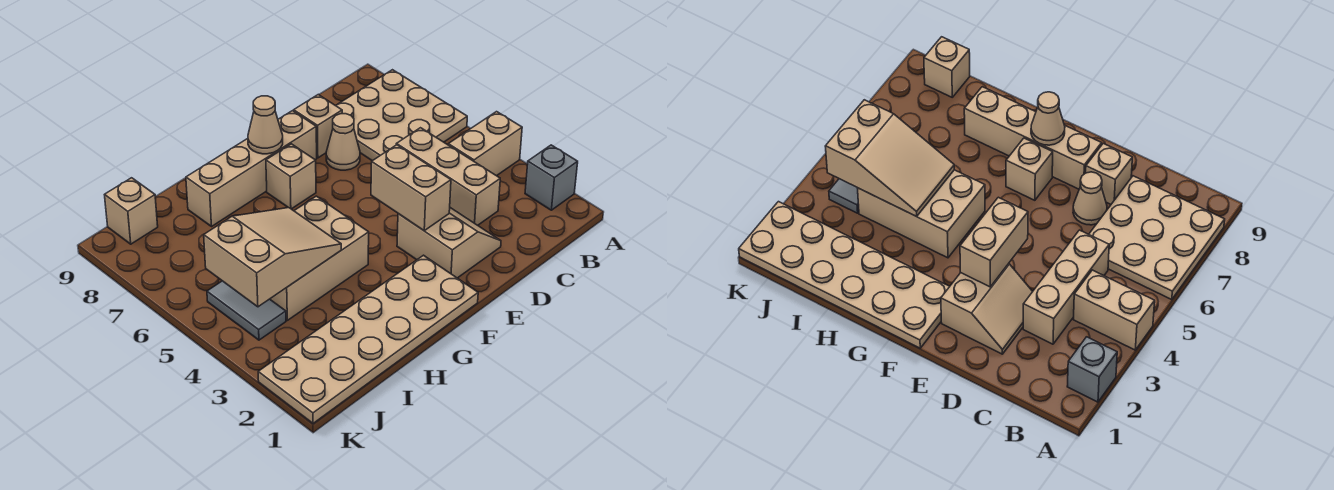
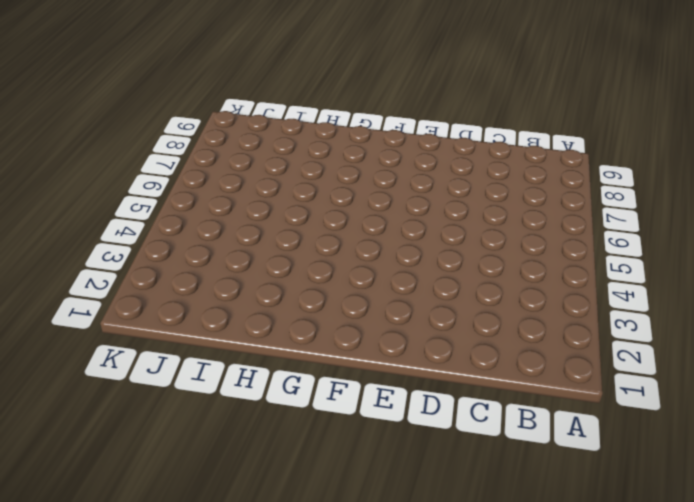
none -> grey 1x1 brick [525,145,578,210]
none -> tan 1x2 brick [448,112,522,176]
none -> tan 3x3 plate [336,70,467,161]

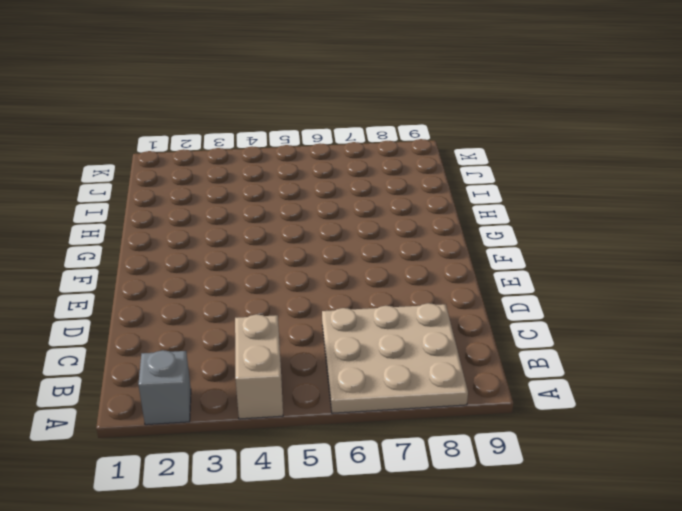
none -> tan 1x3 brick [396,128,500,225]
none -> tan 2x2 slope [397,208,501,278]
none -> tan 1x1 cone [326,114,360,170]

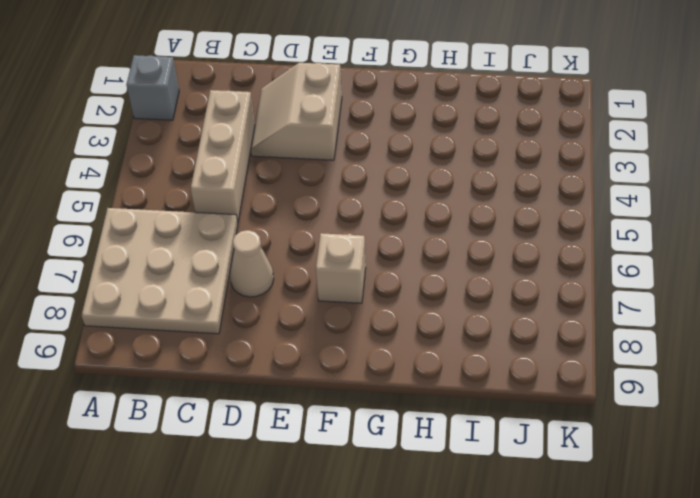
none -> tan 1x2 brick [448,112,522,176]
none -> tan 1x1 brick [294,95,342,158]
none -> tan 1x4 brick [186,111,317,226]

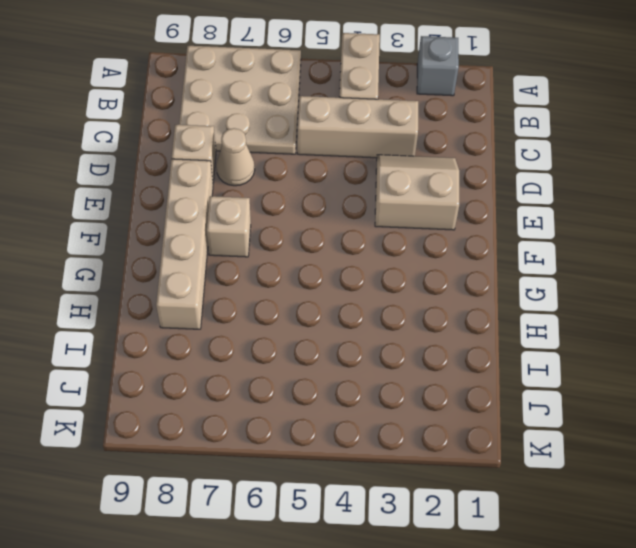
none -> tan 2x6 plate [258,255,478,423]
none -> tan 2x3 brick [270,196,369,320]
none -> grey 1x2 tile [207,281,286,340]

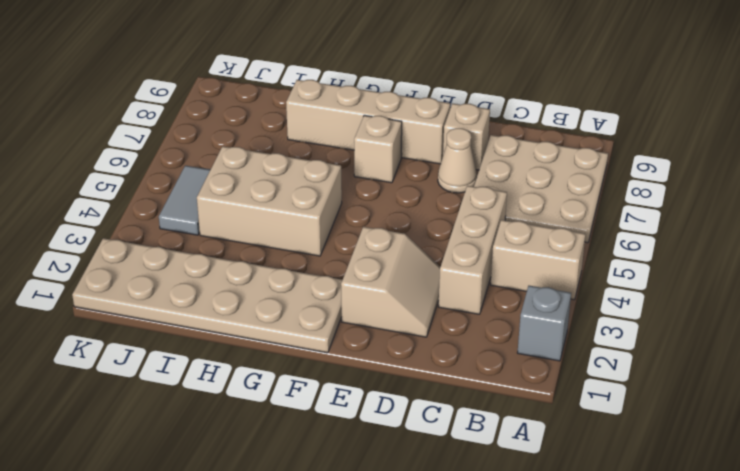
none -> tan 1x1 brick [105,178,158,244]
none -> tan 1x2 brick [371,145,451,231]
none -> tan 1x1 cone [248,96,283,154]

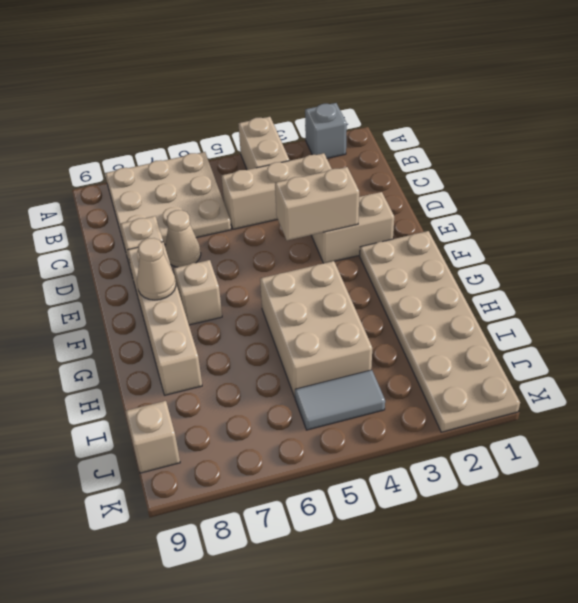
none -> tan 2x3 slope [204,208,341,307]

